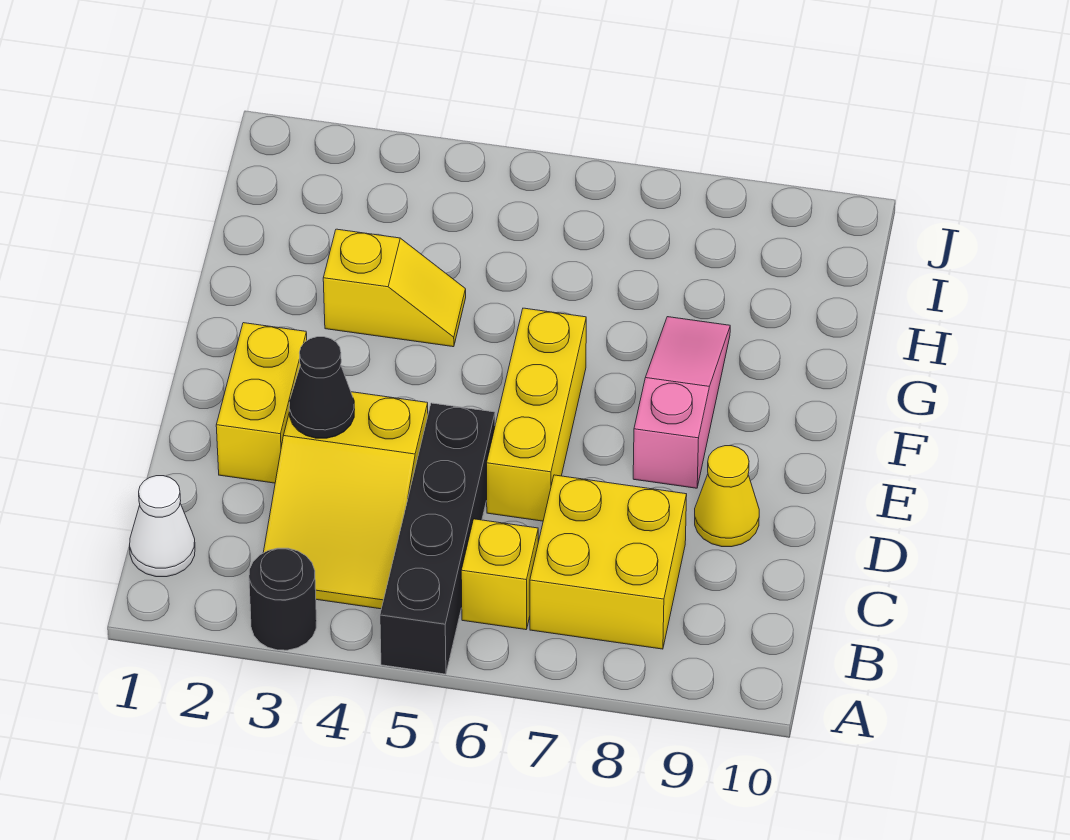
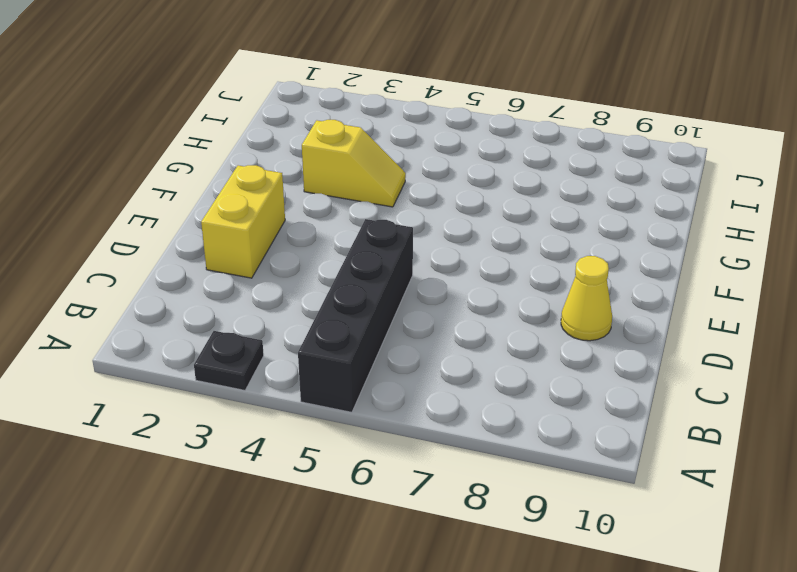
black 1x1 plate [194,331,264,390] -> black 1x1 round brick [249,548,317,650]
none -> white 1x1 cone [130,476,195,577]
none -> yellow 2x3 slope [263,392,428,609]
none -> yellow 1x1 brick [461,519,538,630]

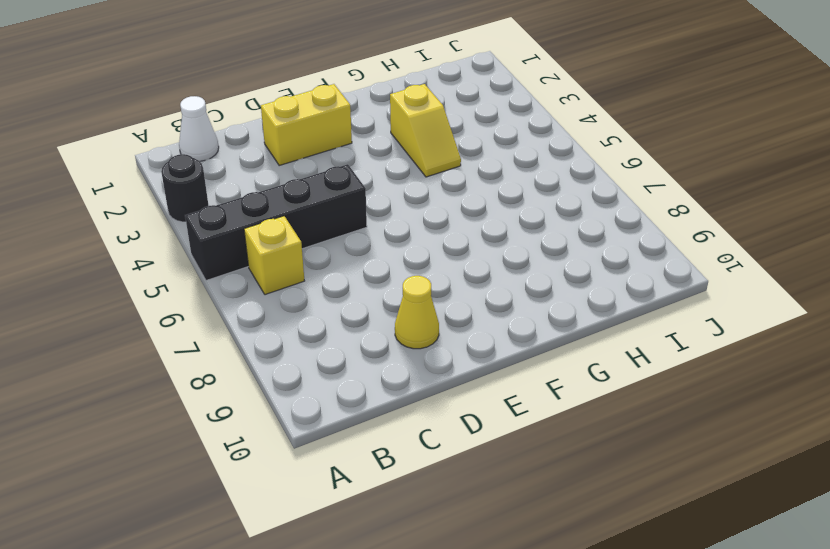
none -> yellow 2x3 slope [263,392,428,609]
none -> yellow 2x2 brick [530,475,687,649]
none -> yellow 1x3 brick [487,308,586,521]

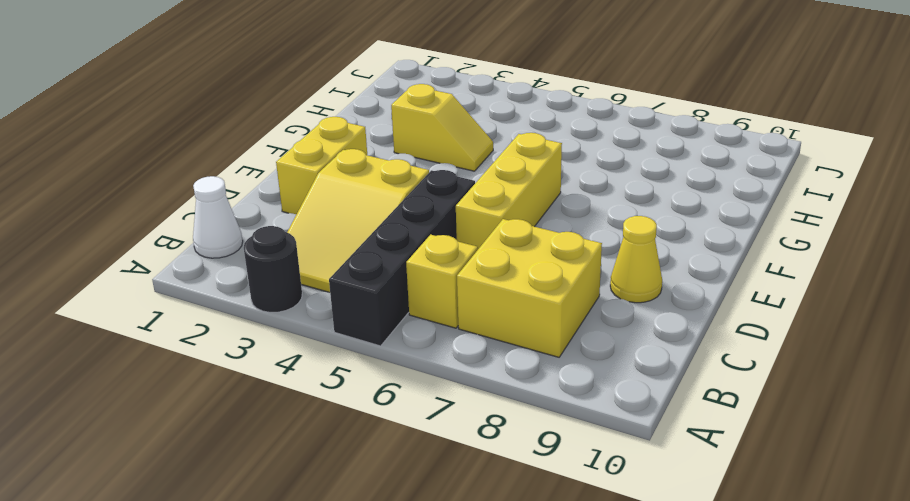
none -> pink 1x3 slope [633,317,730,488]
none -> black 1x1 cone [289,337,355,438]

